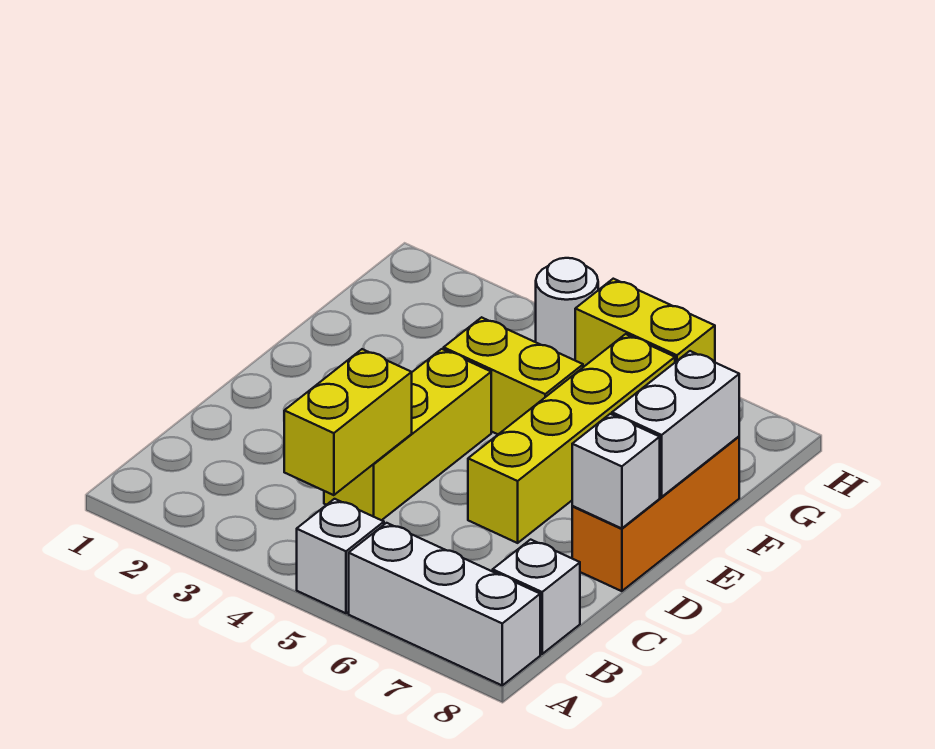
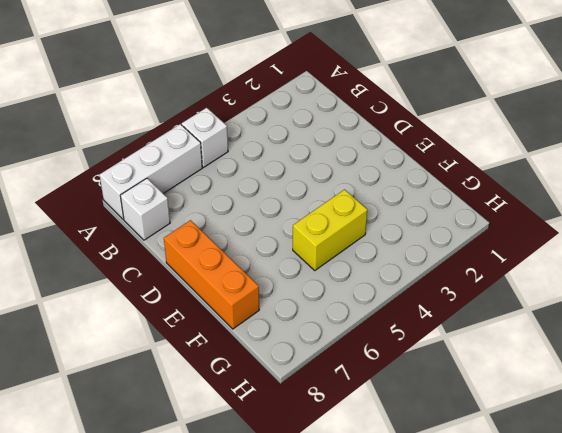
none -> yellow 1x3 brick [324,349,491,520]
none -> yellow 1x4 brick [468,334,675,543]
none -> white 1x1 round brick [536,258,598,360]

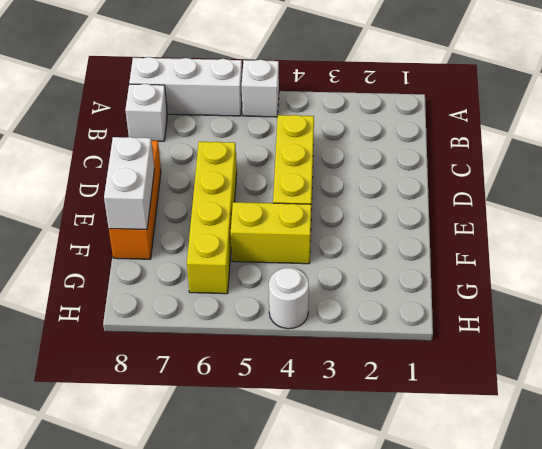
none -> yellow 1x2 brick [575,279,715,367]
none -> yellow 1x2 brick [284,349,412,495]
none -> white 1x1 brick [572,414,660,529]

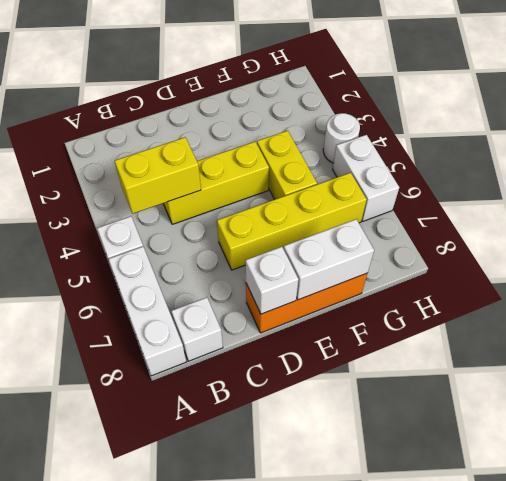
white 1x2 brick [333,135,399,221] -> yellow 1x2 brick [575,279,715,367]

